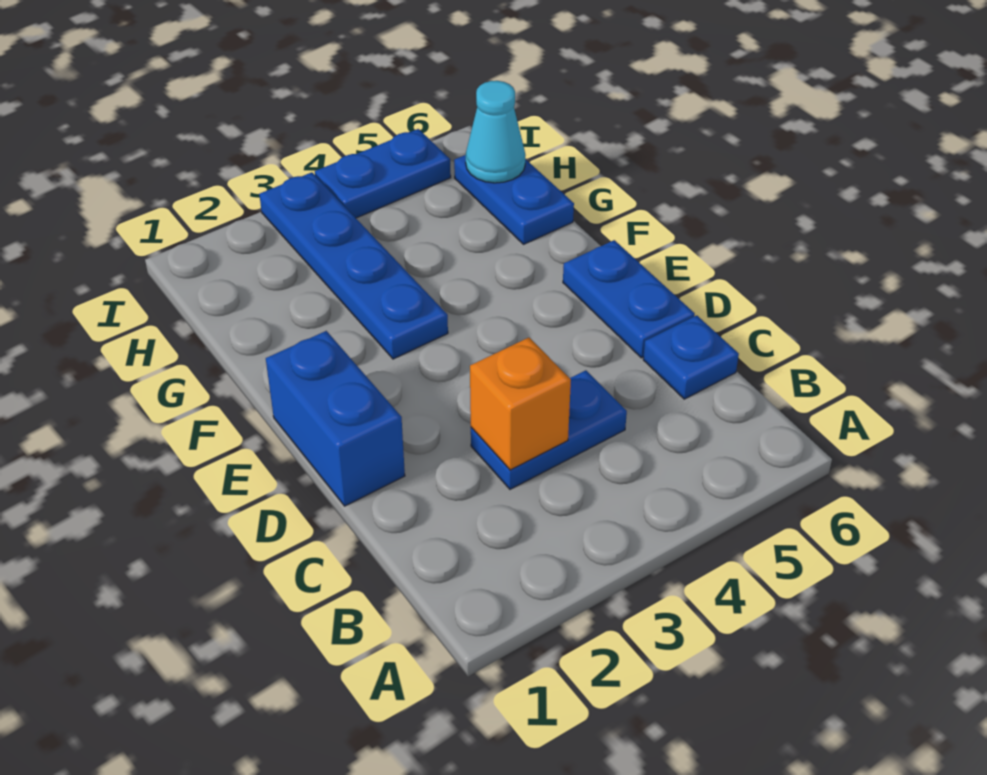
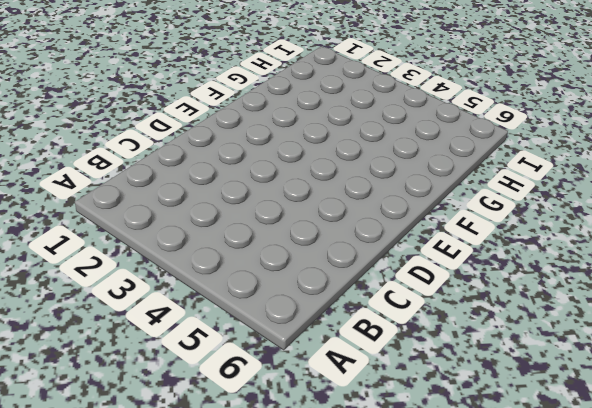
none -> blue 1x2 plate [471,370,627,489]
none -> blue 1x1 plate [643,315,739,399]

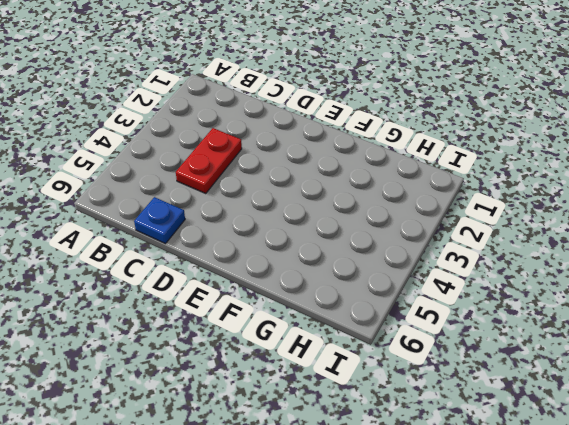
red 1x2 plate [176,128,242,193] -> blue 1x2 plate [471,370,627,489]
none -> blue 1x2 brick [266,331,405,506]
none -> blue 1x2 plate [563,240,695,358]

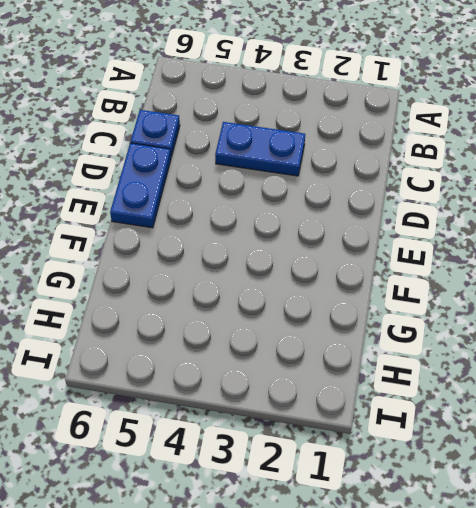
none -> blue 1x2 brick [266,331,405,506]
none -> blue 1x4 plate [259,172,448,359]

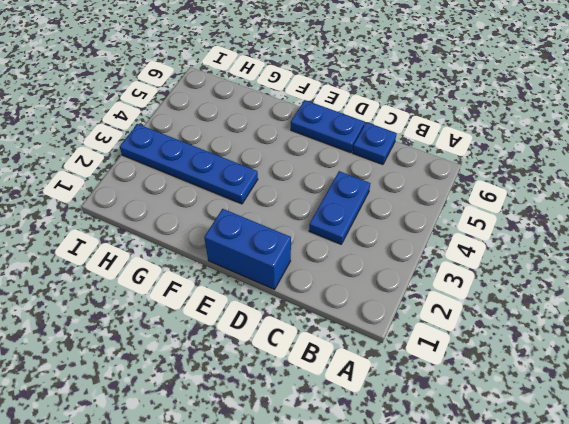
none -> blue 1x2 plate [454,155,574,244]
none -> blue 1x2 plate [315,129,451,218]

